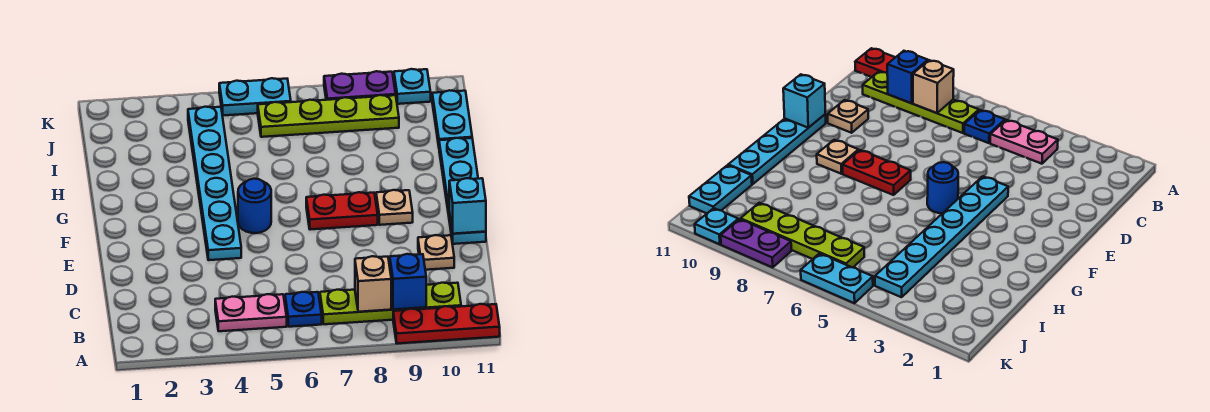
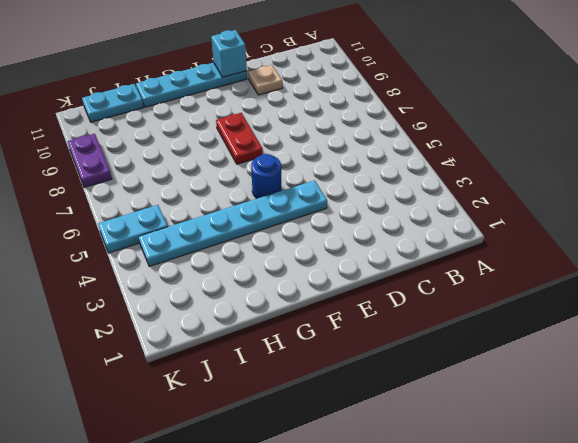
cyan 1x2 plate [98,205,168,253] -> cyan 1x2 plate turned to [219,78,291,116]
none -> red 1x3 plate [393,304,500,343]
none -> pink 1x2 plate [215,294,287,331]
none -> blue 1x1 plate [285,292,322,327]

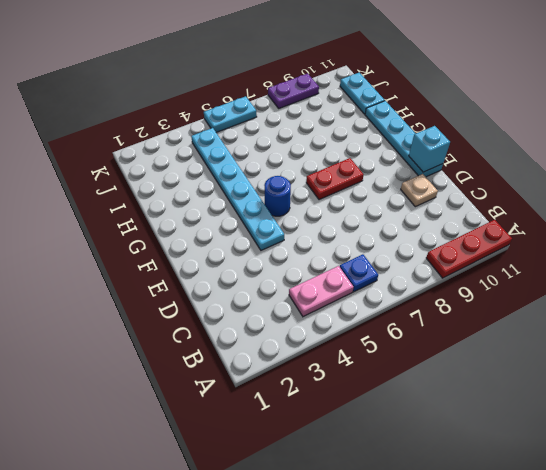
none -> lime 1x4 plate [320,283,461,324]
none -> tan 1x1 plate [376,190,413,225]
none -> lime 1x4 plate [258,95,399,137]

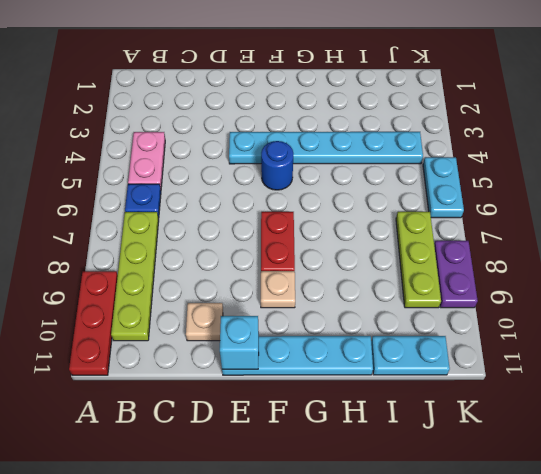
lime 1x3 plate [396,212,441,308] -> lime 1x4 plate [258,95,399,137]
none -> cyan 1x1 plate [394,69,431,104]
none -> tan 1x1 brick [355,256,391,312]
none -> blue 1x1 brick [390,254,426,310]

